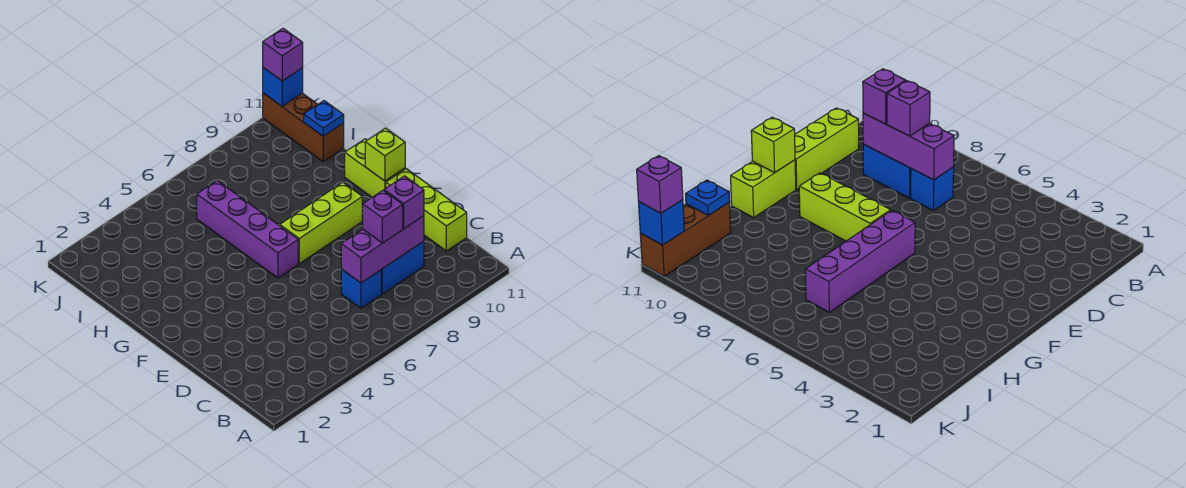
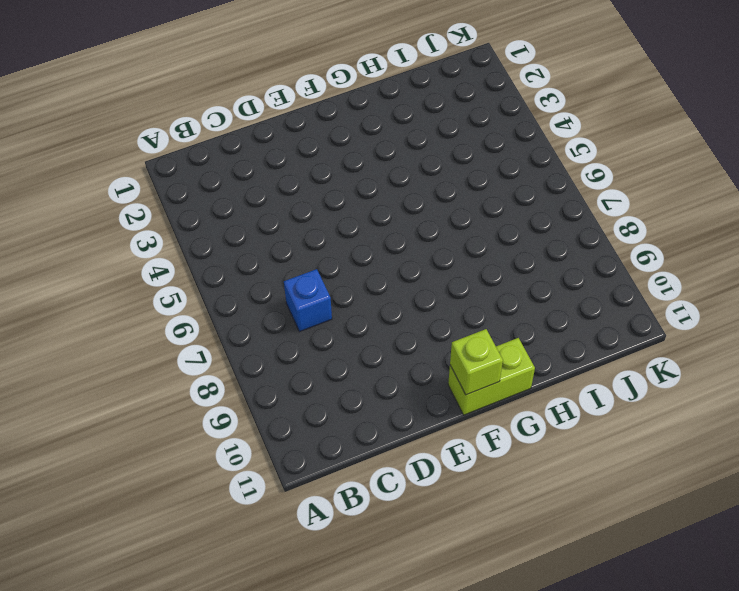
none -> blue 1x2 brick [381,241,424,294]
none -> lime 1x3 brick [386,169,467,251]
none -> purple 1x4 brick [197,181,298,278]

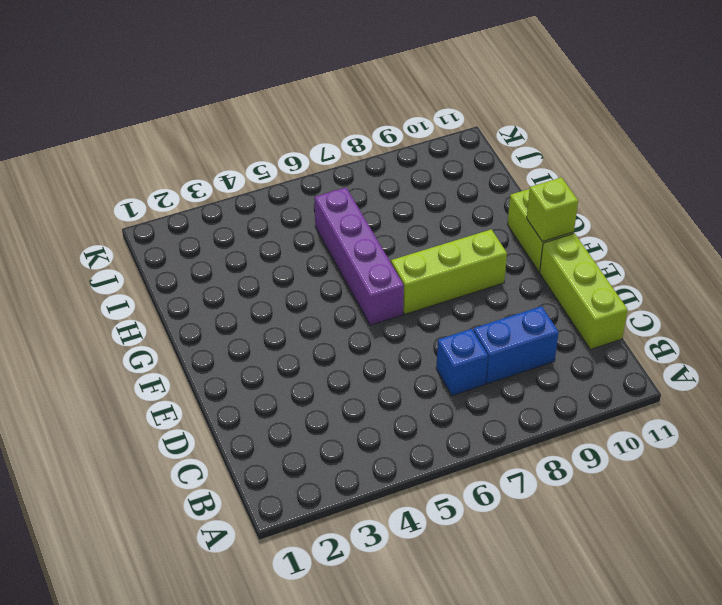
none -> brown 1x3 brick [263,93,344,162]
none -> purple 1x3 brick [341,216,424,283]
none -> blue 1x1 plate [304,101,344,136]

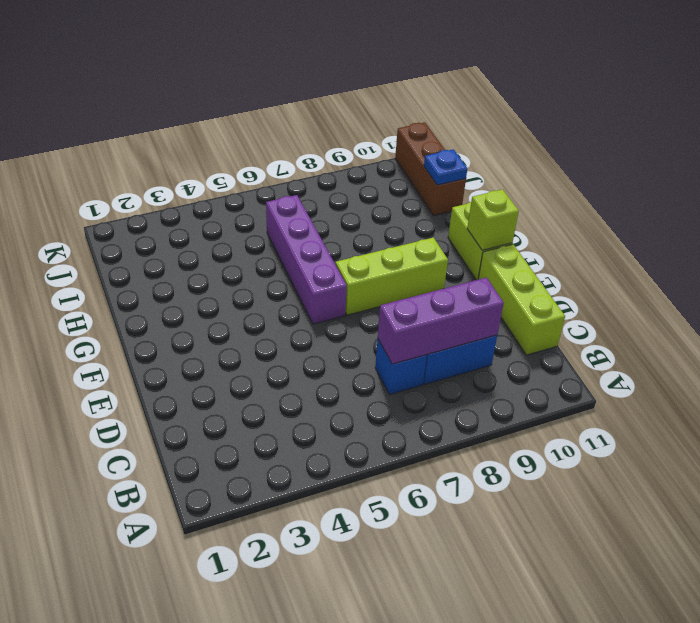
none -> blue 1x1 brick [263,68,303,106]
none -> purple 1x1 brick [362,190,403,243]
none -> purple 1x1 brick [384,176,424,229]

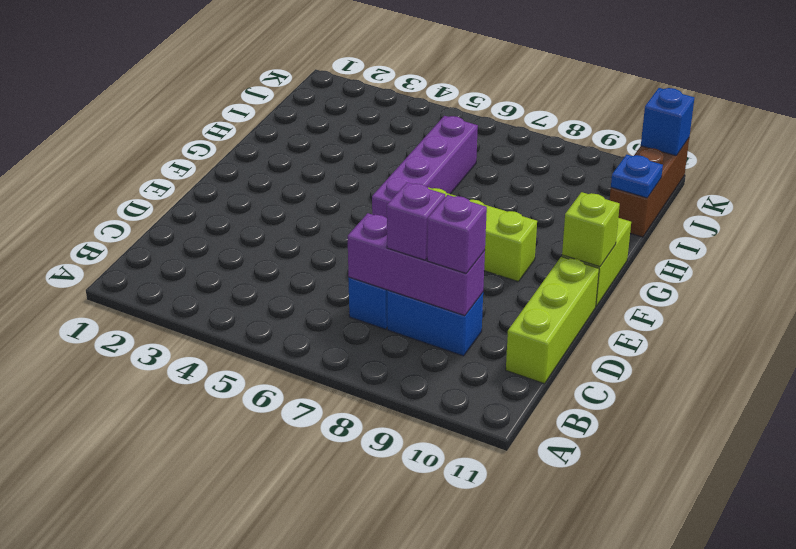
none -> purple 1x1 brick [263,28,303,81]

